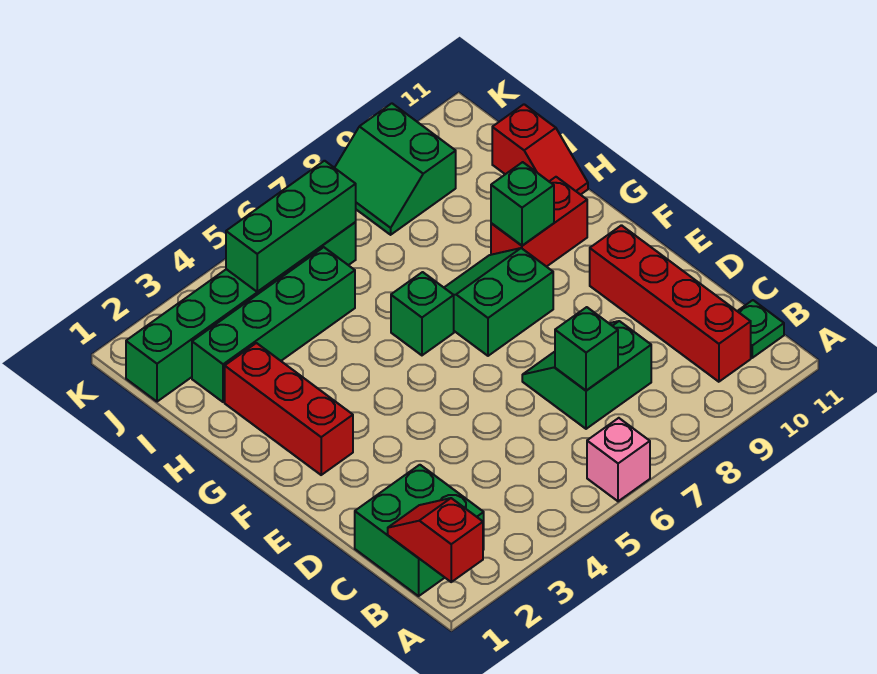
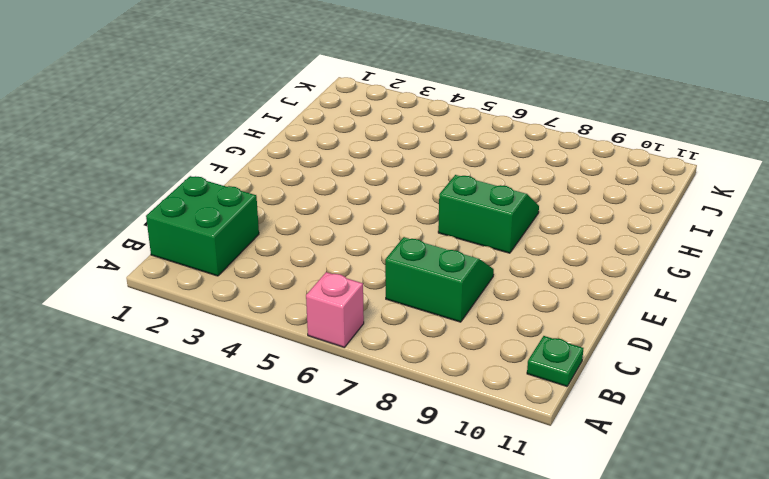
none -> red 1x4 brick [590,225,751,382]
none -> red 1x3 brick [225,343,353,475]
none -> green 1x1 brick [391,272,454,355]

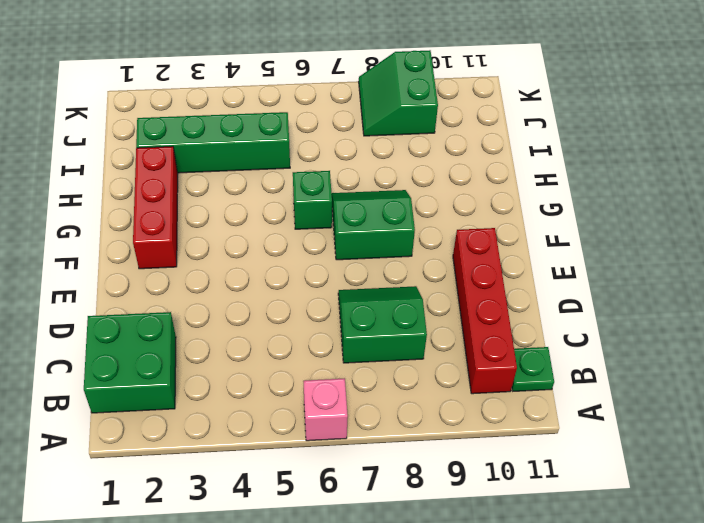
none -> red 1x2 brick [491,177,587,267]
none -> red 1x2 slope [492,104,588,195]
none -> green 1x6 brick [126,222,356,402]

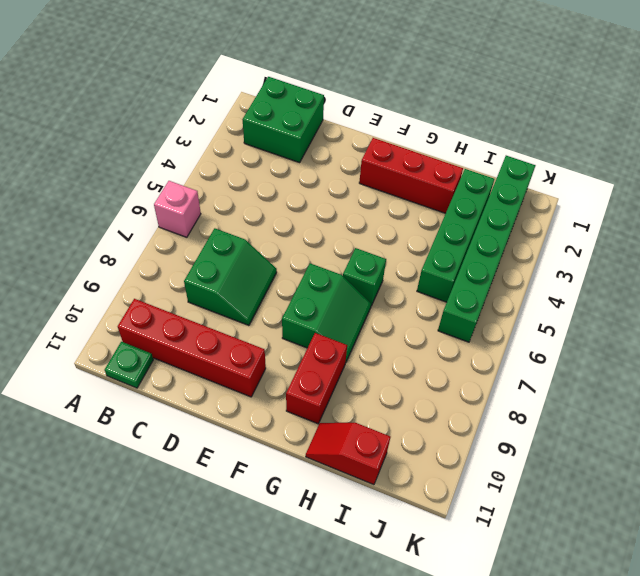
none -> green 2x2 slope [335,103,456,235]
none -> red 1x2 slope [388,498,483,582]
none -> green 1x1 brick [555,307,618,390]

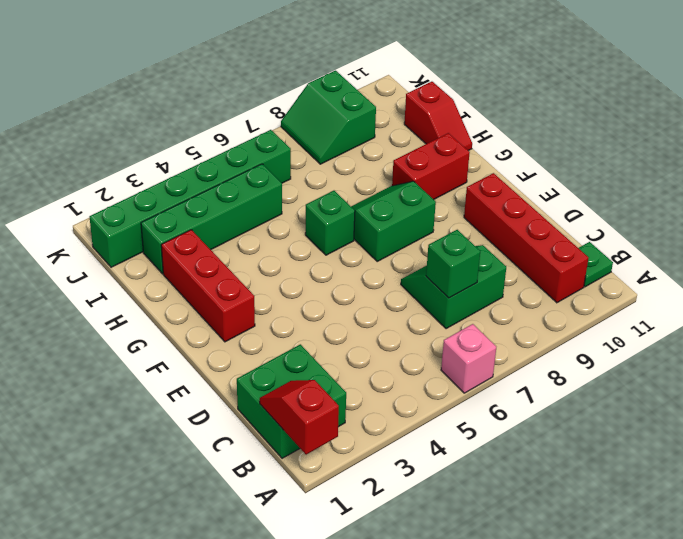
none -> green 1x1 brick [491,162,554,246]
none -> green 1x3 brick [226,161,356,292]

